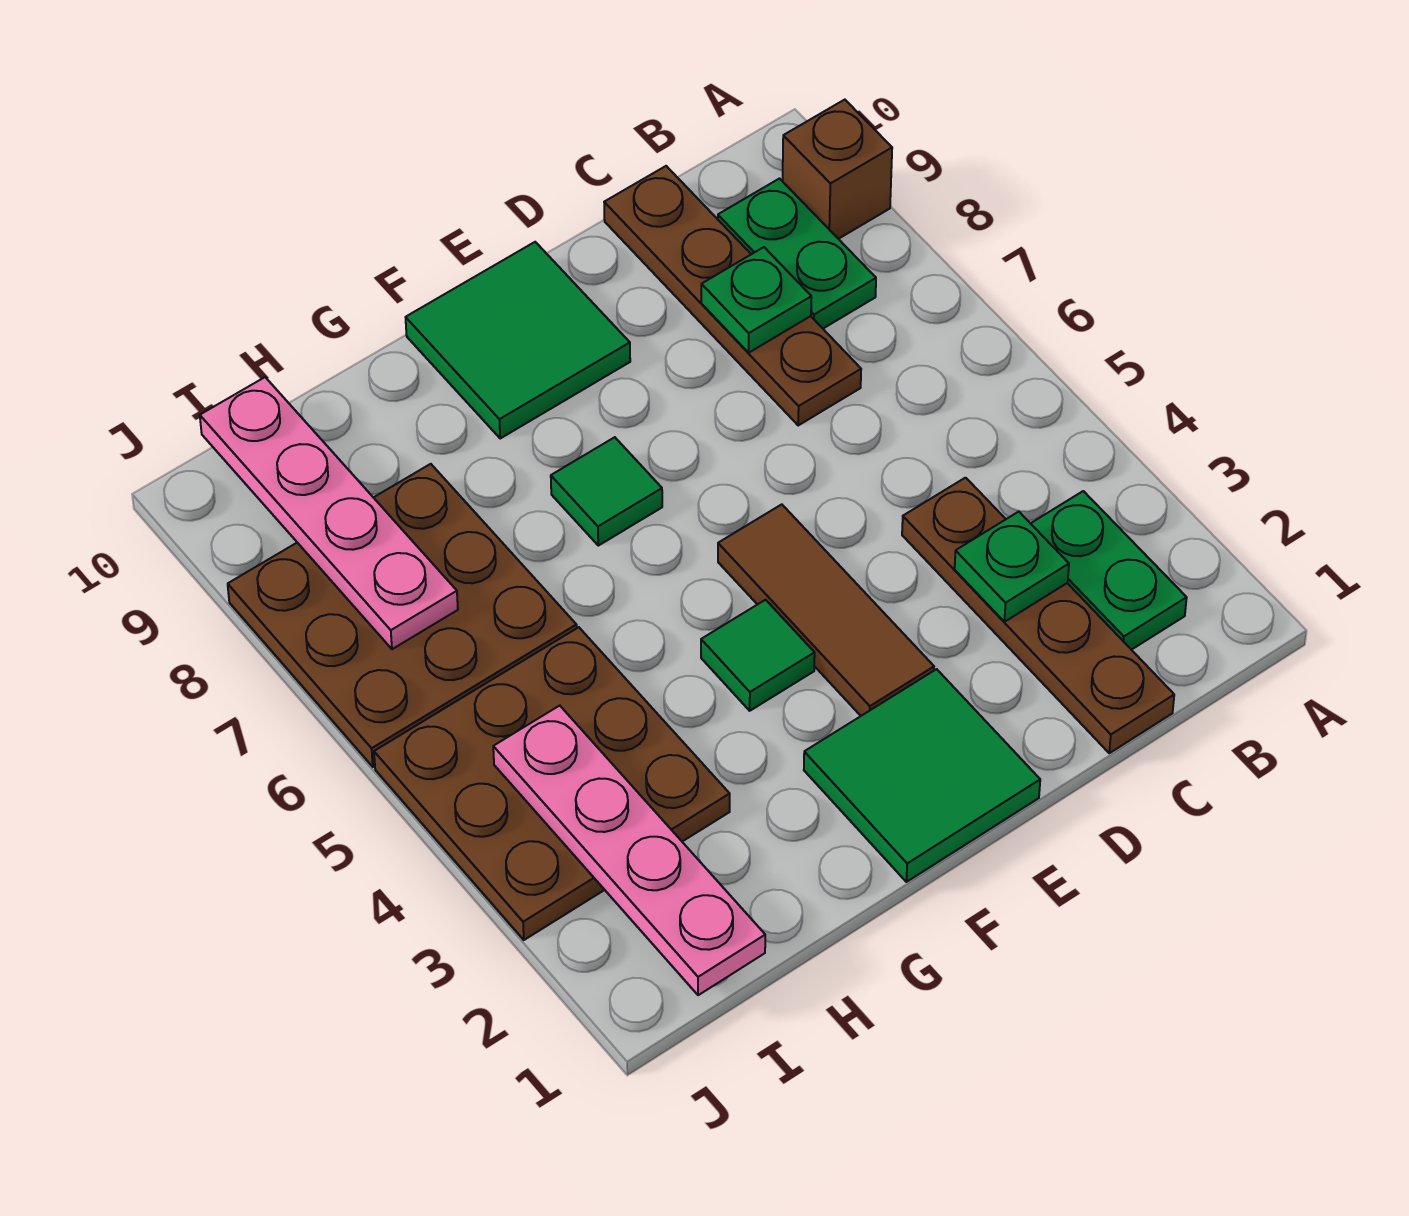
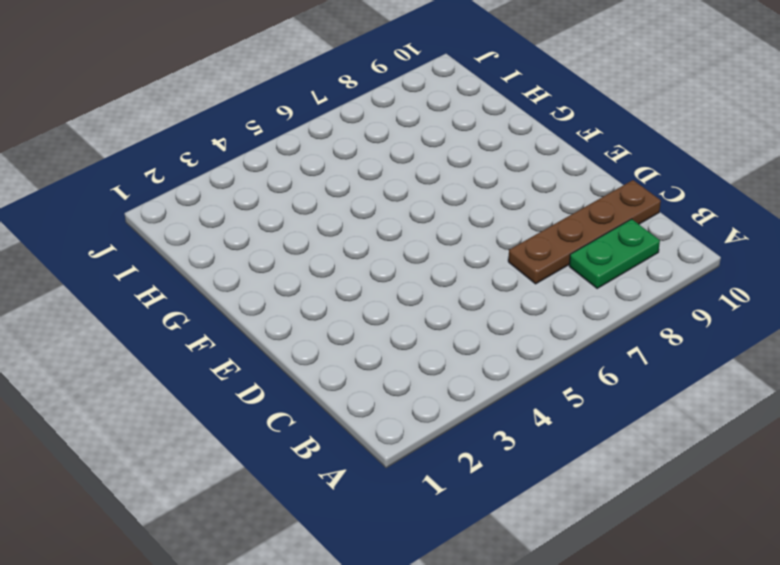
none -> brown 1x1 brick [783,100,892,239]
none -> green 1x2 plate [1031,491,1187,650]
none -> brown 1x4 plate [902,478,1174,753]

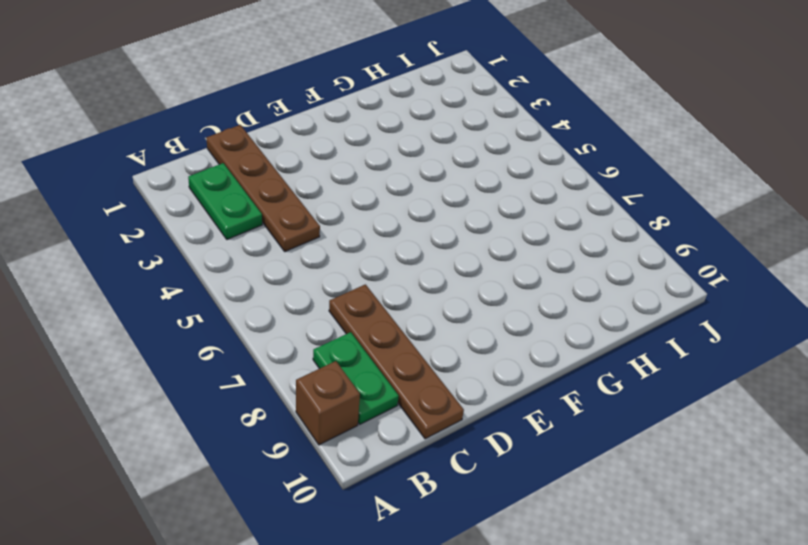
none -> green 2x2 tile [804,669,1040,882]
none -> brown 1x3 tile [718,504,934,716]
none -> green 2x2 tile [406,242,630,438]

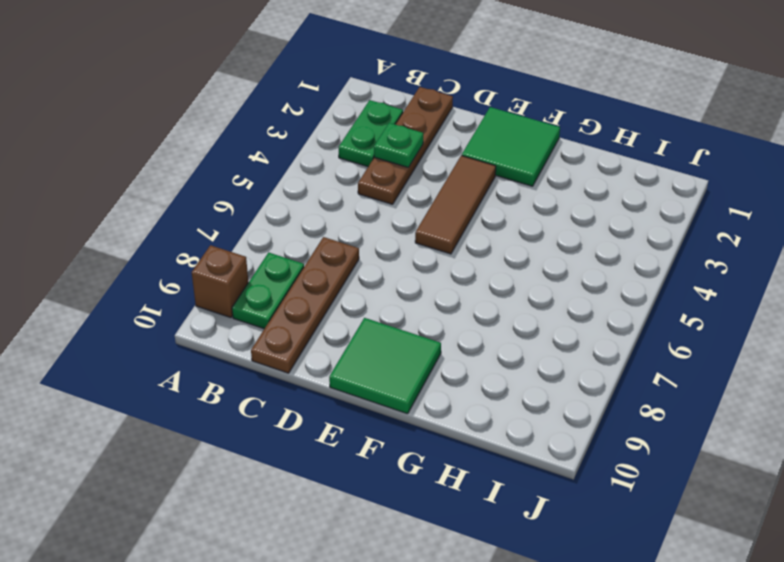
none -> green 1x1 tile [701,600,815,711]
none -> green 1x1 tile [551,437,662,546]
none -> brown 3x3 plate [374,627,730,940]

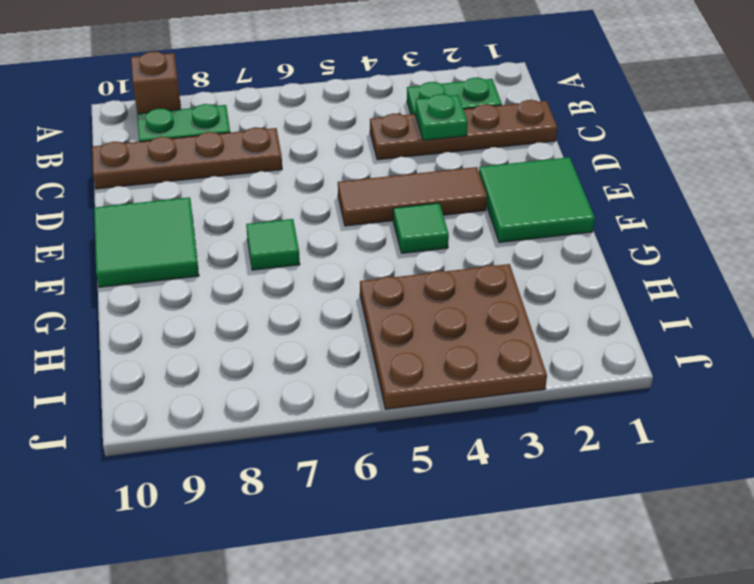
none -> brown 3x3 plate [228,464,577,767]
none -> green 1x1 plate [701,247,811,353]
none -> pink 1x4 plate [493,706,765,995]

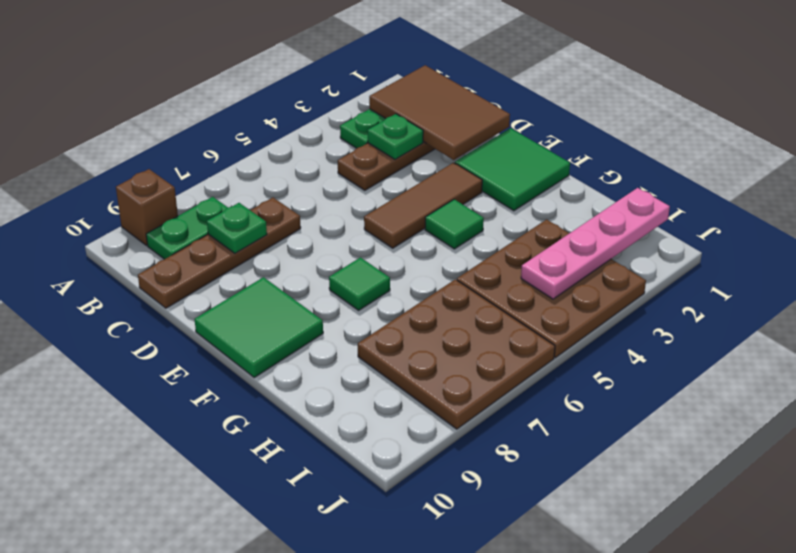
brown 2x3 tile [369,65,510,160] -> none
none -> pink 1x4 plate [200,377,458,649]

